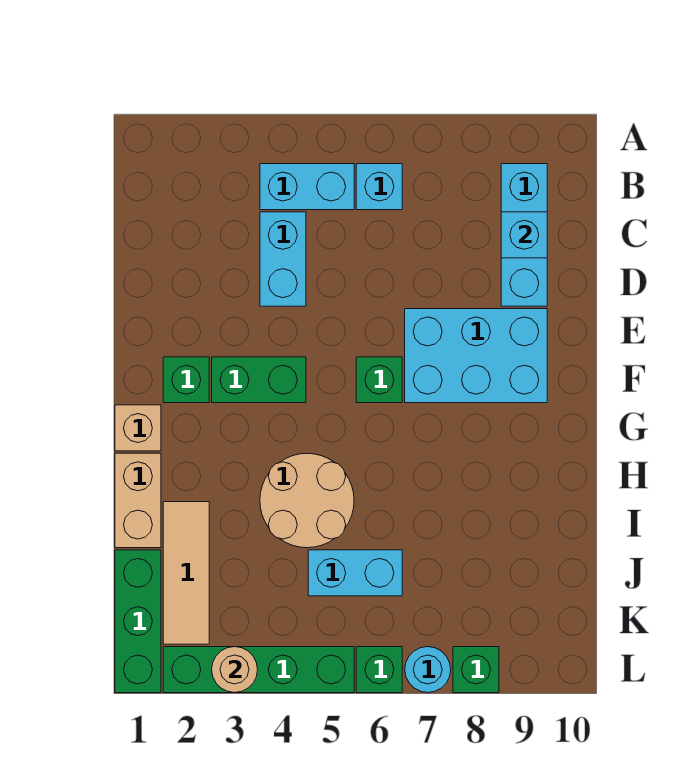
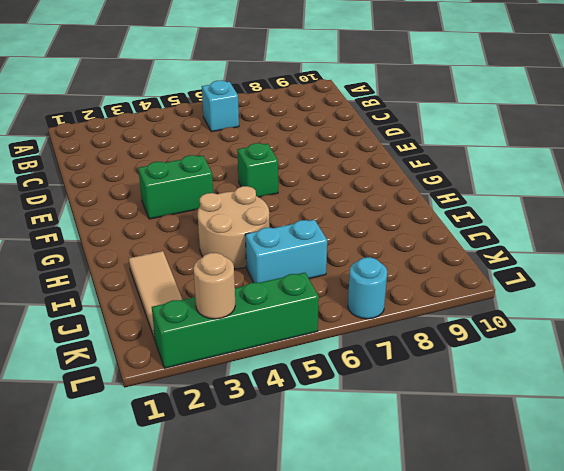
none -> cyan 1x2 brick [260,164,354,210]
none -> cyan 1x3 brick [501,164,547,306]
none -> cyan 1x2 brick [260,212,306,306]

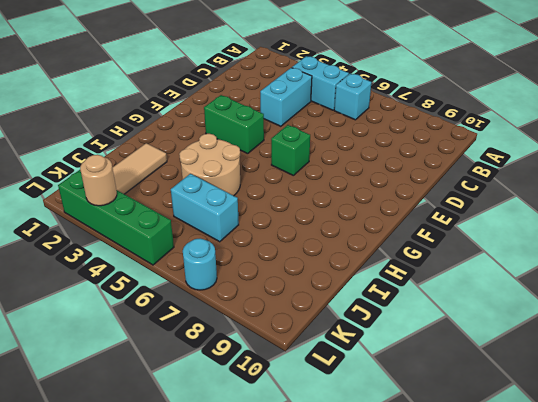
none -> cyan 1x3 brick [501,164,547,306]
none -> cyan 2x3 brick [405,309,547,403]
none -> green 1x1 brick [163,357,209,403]

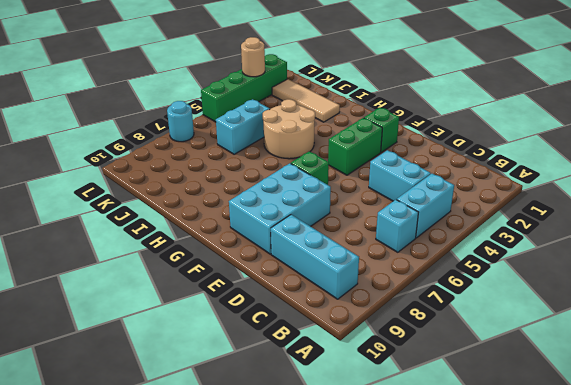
none -> tan 1x1 brick [115,405,161,451]
none -> tan 1x2 brick [115,453,161,548]
none -> green 1x3 brick [115,550,161,693]

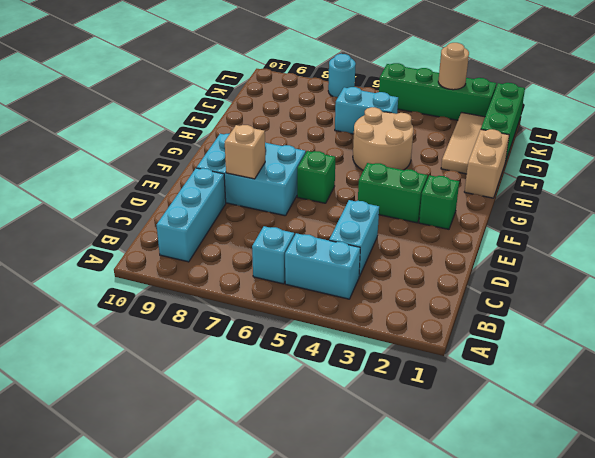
tan 1x1 brick [225,125,265,179] -> tan 1x1 brick moved to [115,405,161,451]
none -> green 1x1 brick [356,647,402,693]
none -> green 1x1 brick [453,647,499,693]
none -> cyan 1x1 brick [501,212,547,258]

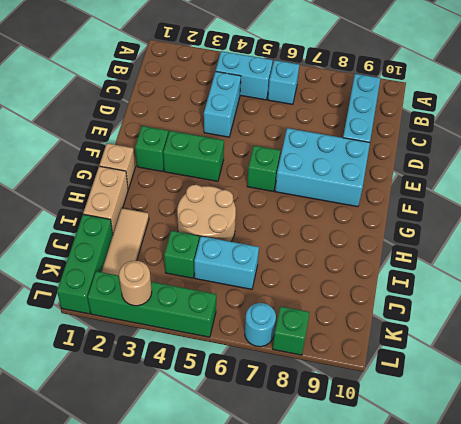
green 1x1 brick [164,231,199,278] -> green 1x1 brick moved to [356,647,402,693]
none -> cyan 1x1 brick [501,212,547,258]

